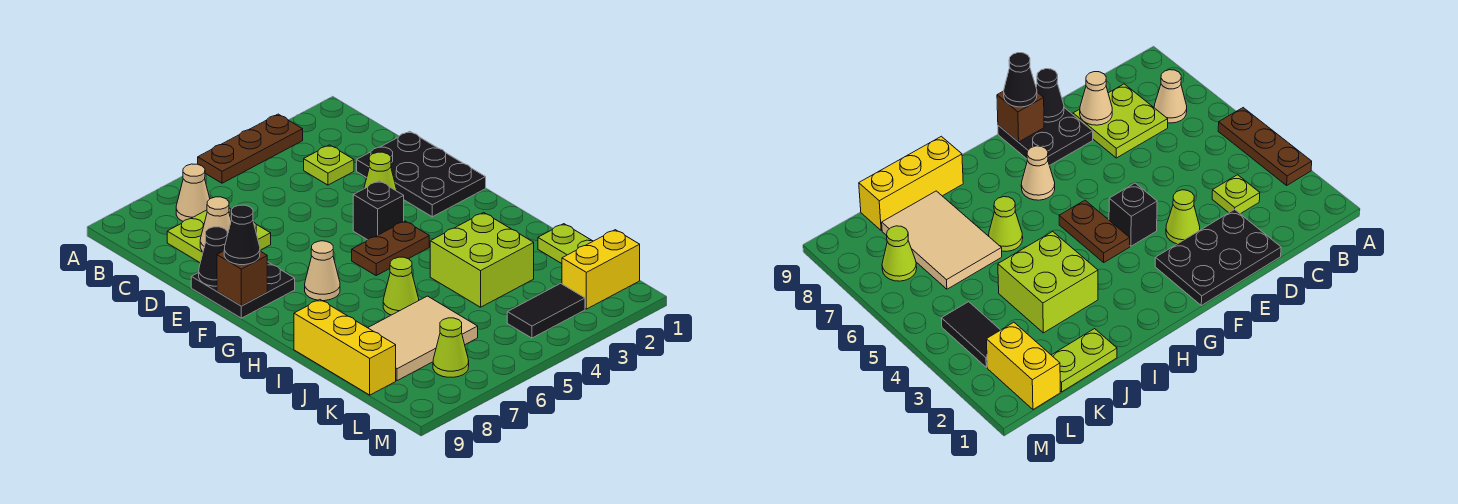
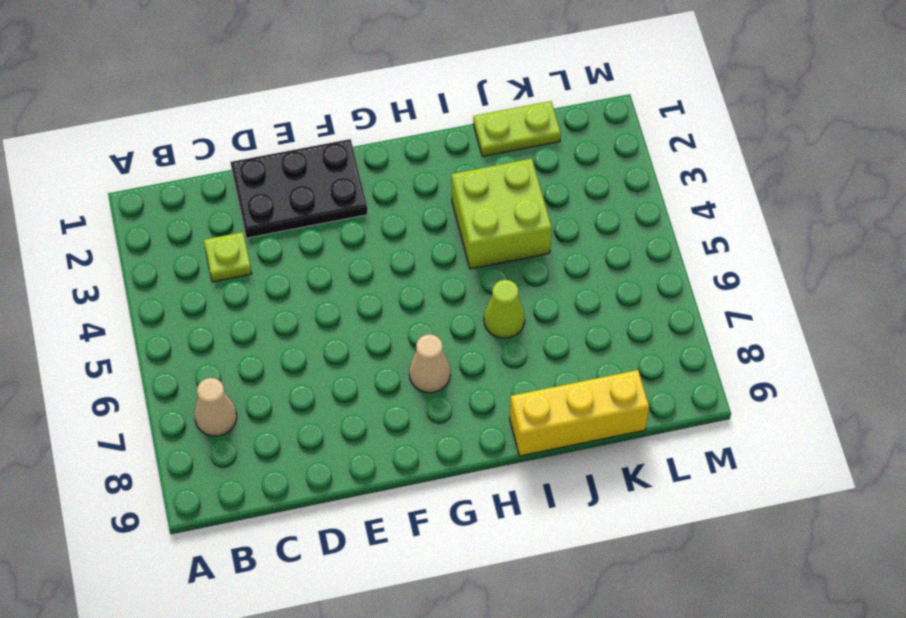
none -> brown 1x3 plate [198,114,303,183]
none -> lime 2x2 plate [167,208,271,262]
none -> lime 1x1 cone [364,152,397,191]

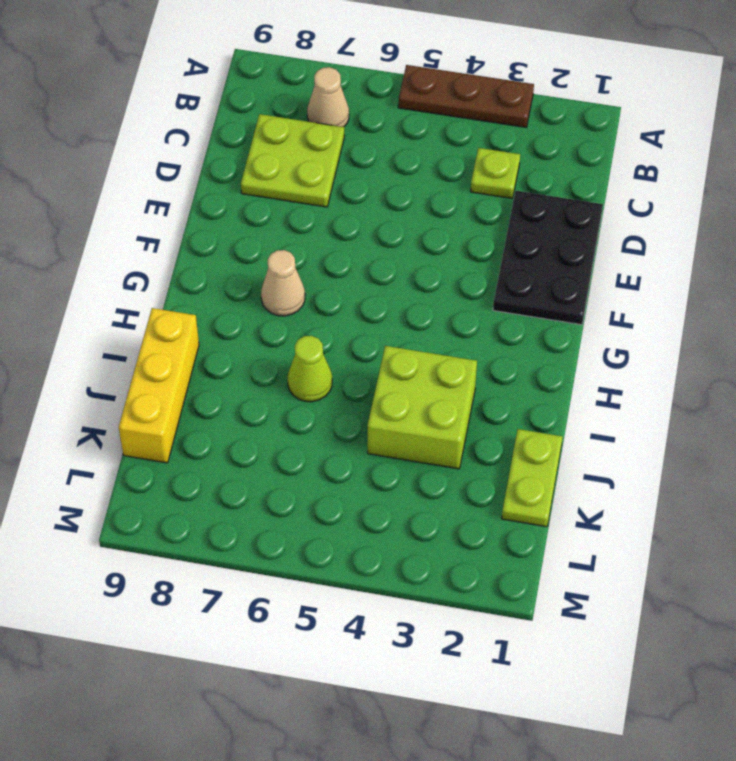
none -> lime 1x1 cone [364,152,397,191]
none -> black 2x2 plate [191,262,295,318]
none -> black 1x1 brick [353,181,404,240]

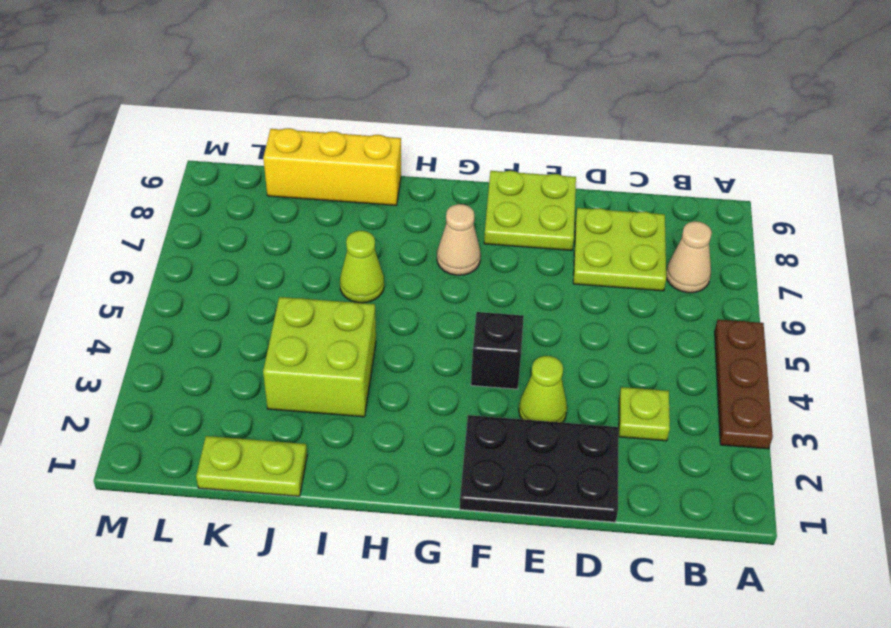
lime 2x2 plate [484,171,576,250] -> black 2x2 plate [191,262,295,318]
none -> brown 1x2 plate [352,221,429,275]
none -> tan 2x3 tile [368,296,478,381]
none -> yellow 1x2 brick [562,230,640,309]

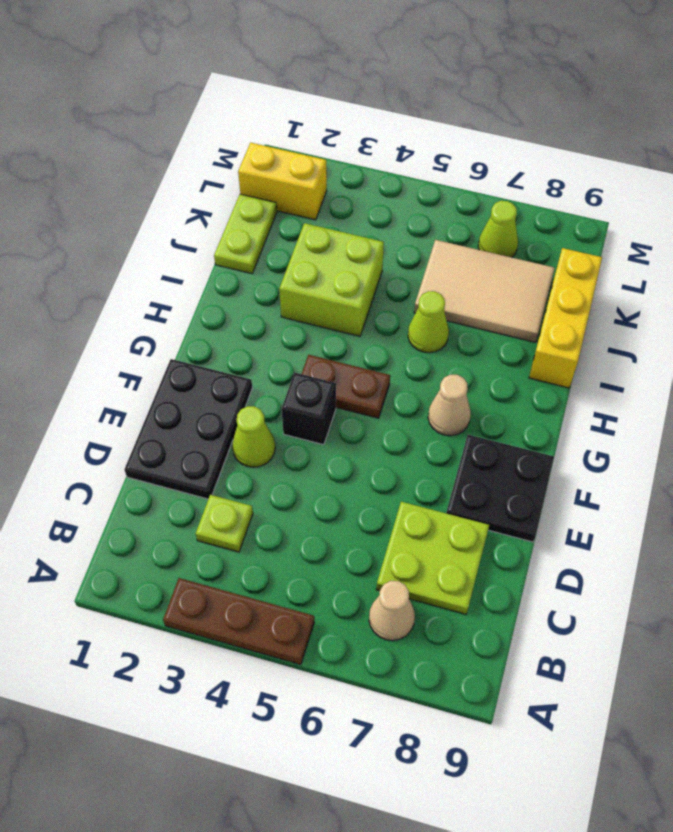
none -> black 1x2 tile [507,283,585,338]
none -> tan 1x1 cone [200,197,231,251]
none -> black 1x1 cone [199,227,227,286]

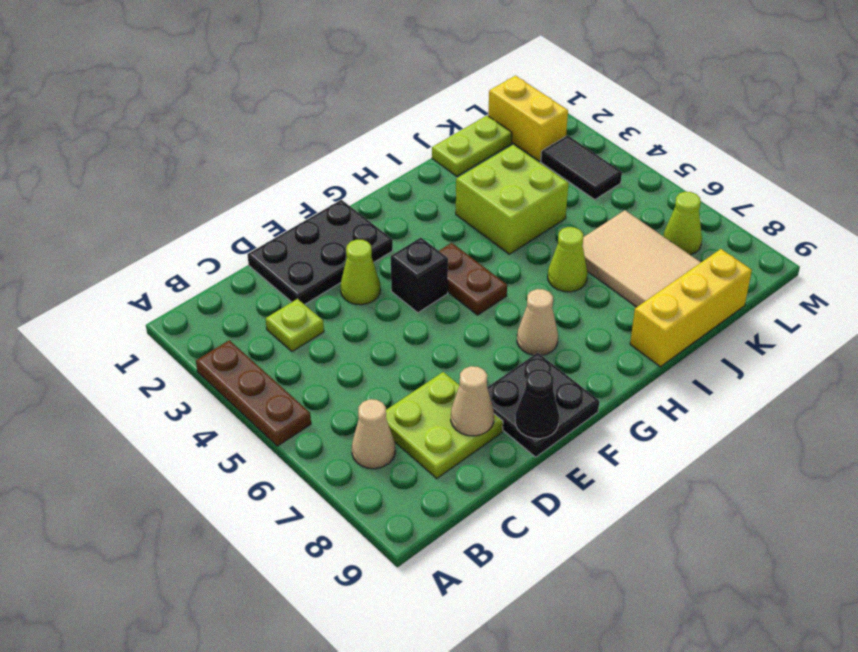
none -> brown 1x1 brick [217,251,267,306]
none -> black 1x1 cone [224,205,260,265]

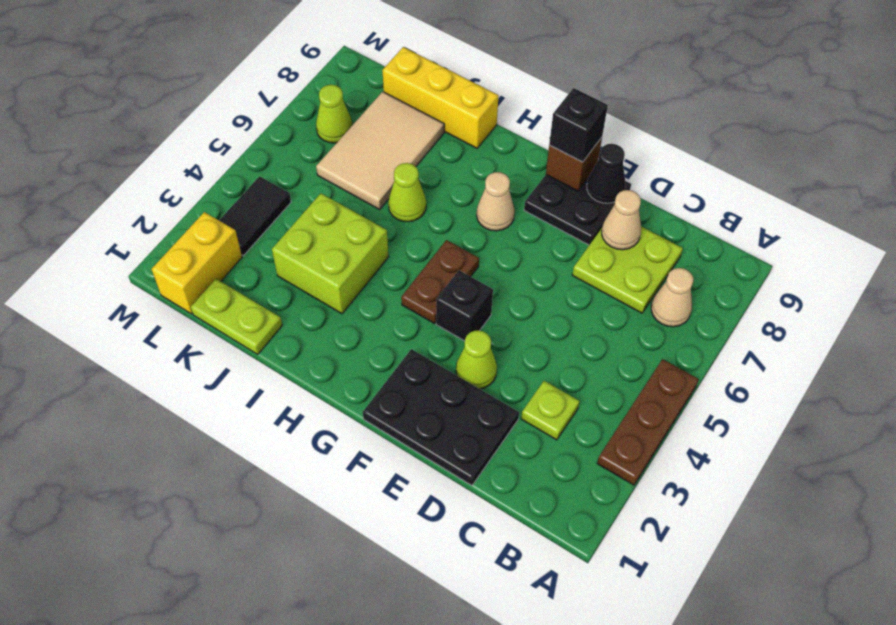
black 1x1 brick [549,88,608,162] -> black 1x1 cone [224,205,260,265]

